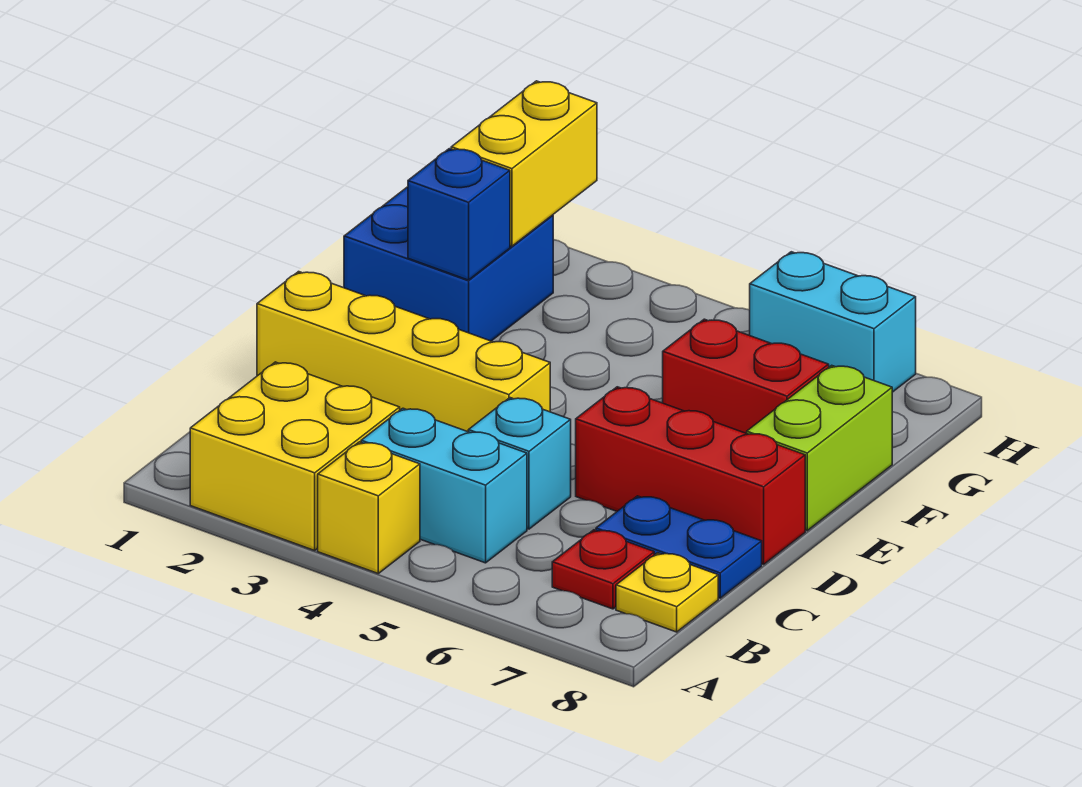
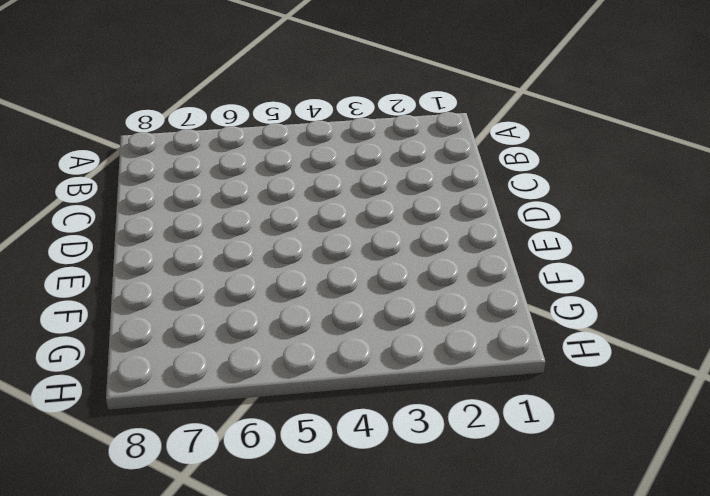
none -> yellow 2x2 brick [190,362,400,550]
none -> yellow 1x1 brick [318,442,420,573]
none -> cyan 1x2 brick [361,408,527,563]

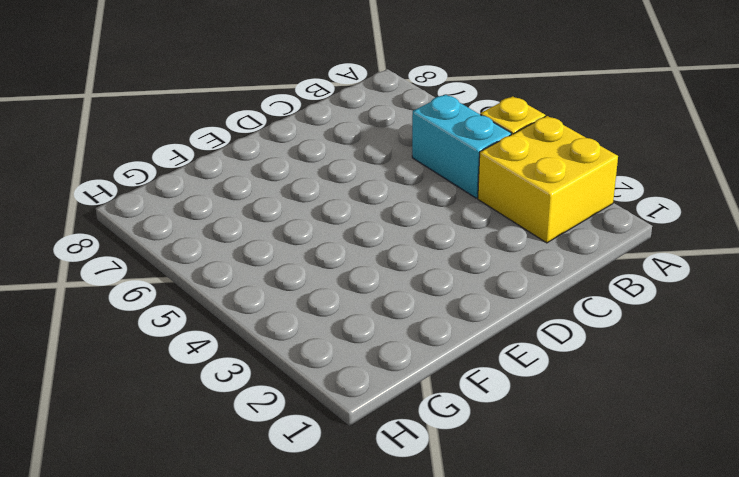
none -> red 1x1 plate [552,530,654,609]
none -> yellow 1x1 plate [616,553,718,632]
none -> cyan 1x1 brick [468,398,571,529]

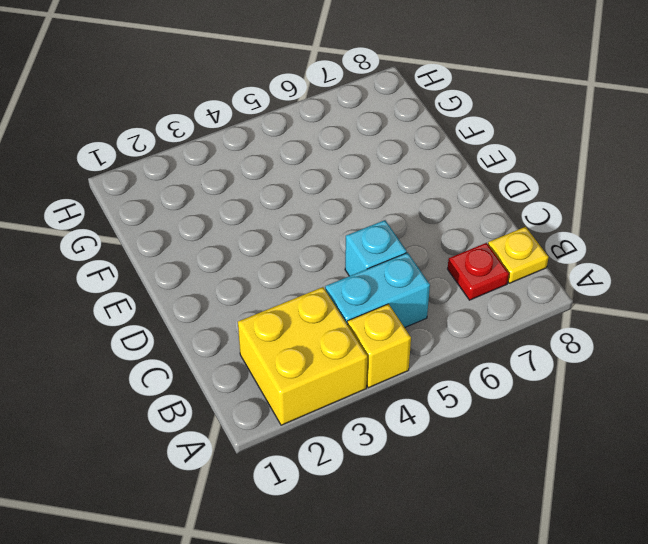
none -> blue 1x2 plate [596,496,762,598]
none -> yellow 1x4 brick [257,272,550,432]
none -> red 1x3 brick [576,387,805,564]

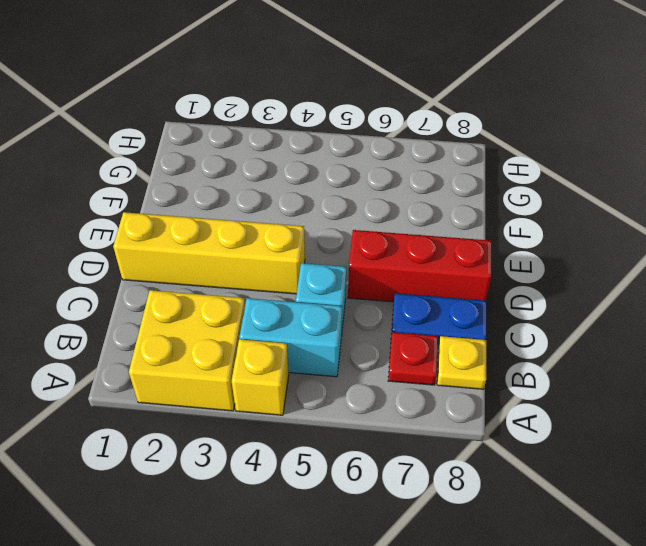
none -> lime 1x2 brick [747,365,892,531]
none -> blue 2x2 brick [344,187,553,341]
none -> red 1x2 brick [663,319,829,433]

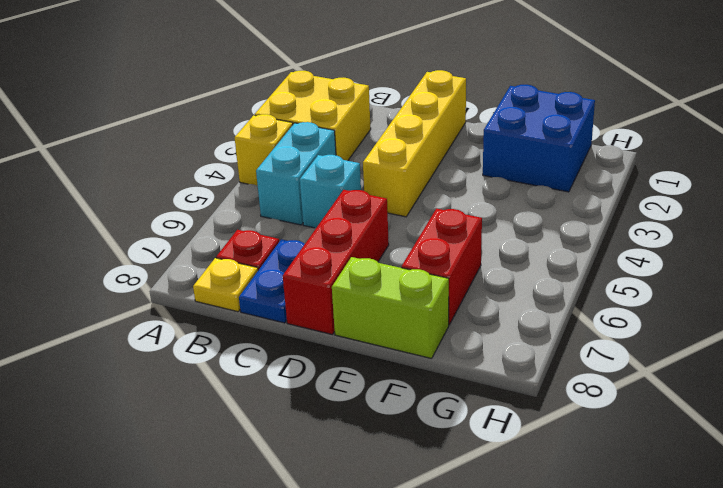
none -> cyan 1x2 brick [750,252,916,392]
none -> blue 1x1 brick [408,149,510,280]
none -> yellow 1x2 brick [451,81,597,246]

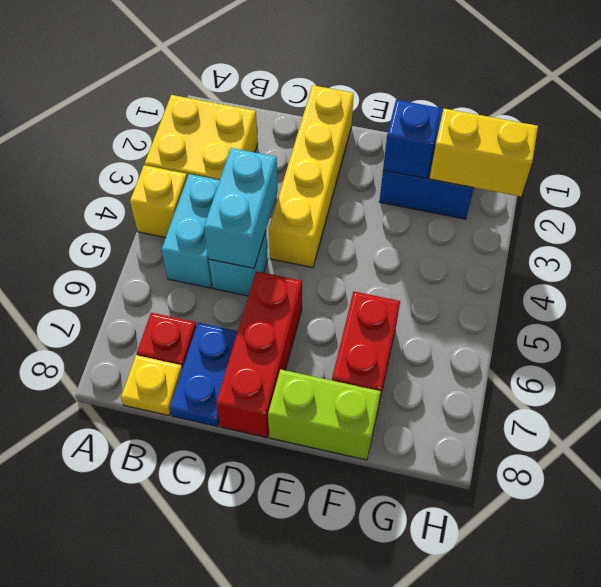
cyan 1x2 brick [204,148,278,268] -> cyan 1x2 brick moved to [750,252,916,392]

